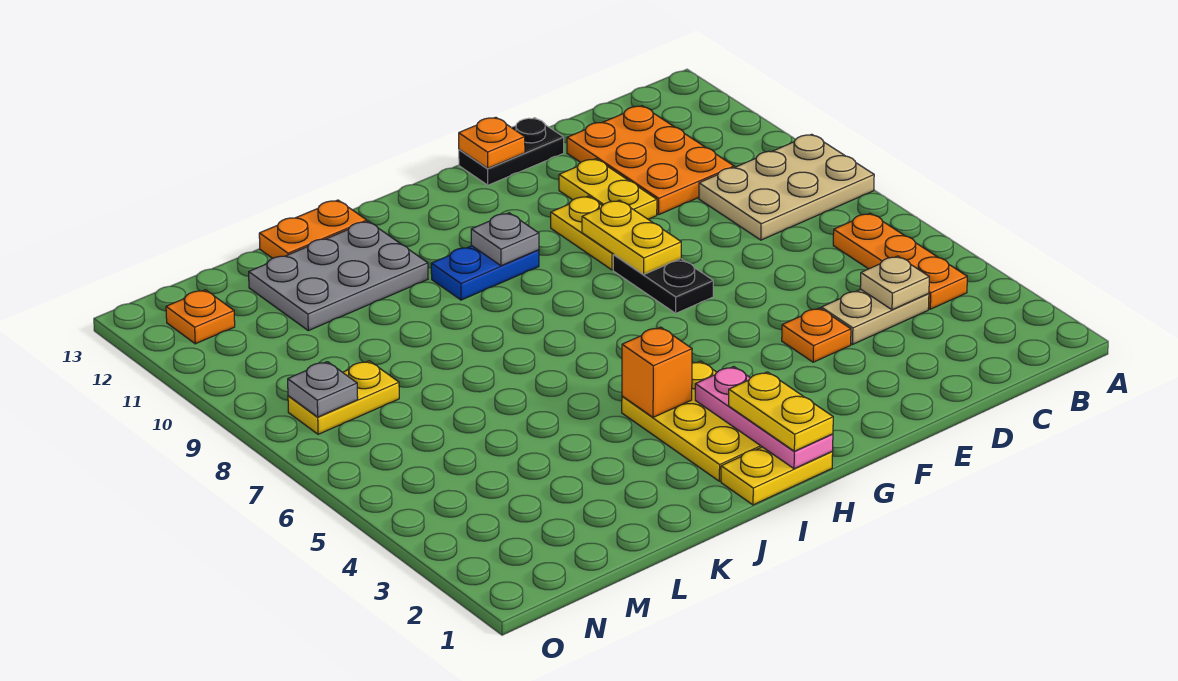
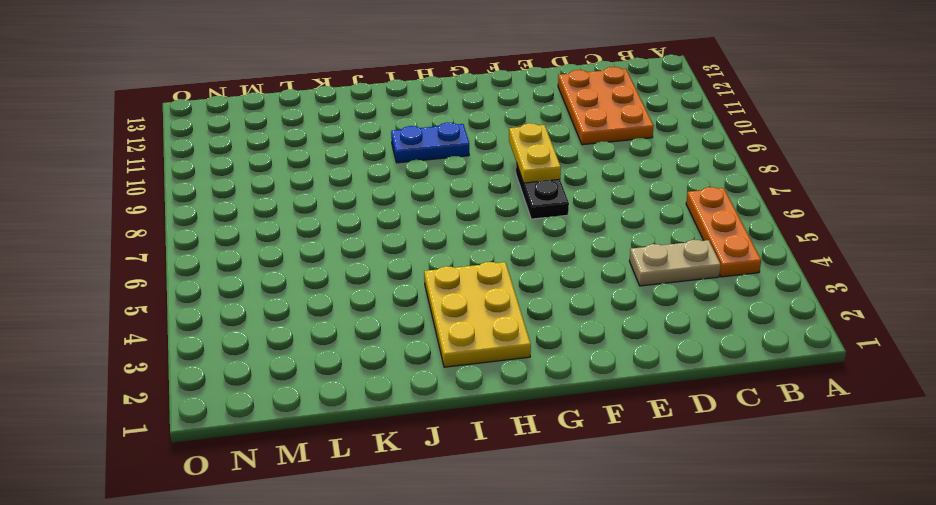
none -> tan 2x3 plate [699,134,874,240]
none -> orange 1x1 plate [782,308,851,362]
none -> yellow 1x2 plate [559,159,657,219]

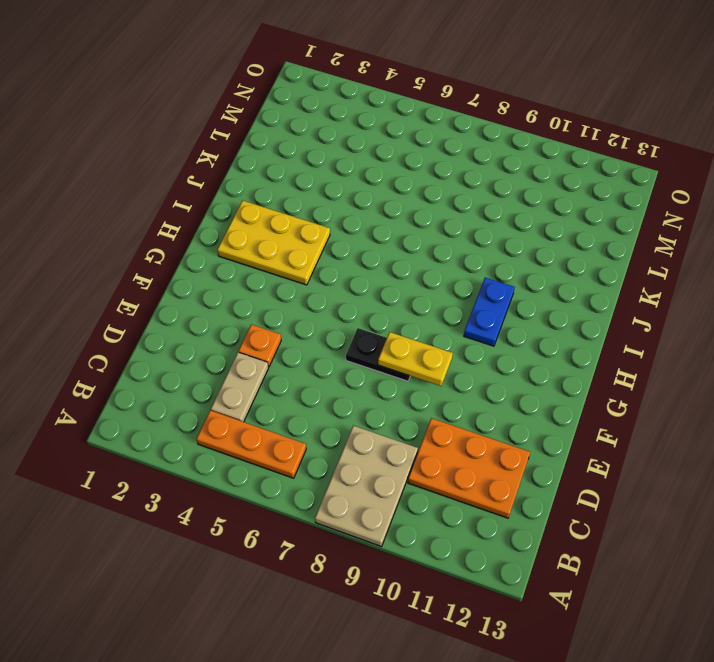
none -> yellow 1x2 plate [559,159,657,219]
none -> black 1x2 plate [459,118,564,185]
none -> yellow 1x2 plate [551,196,614,270]

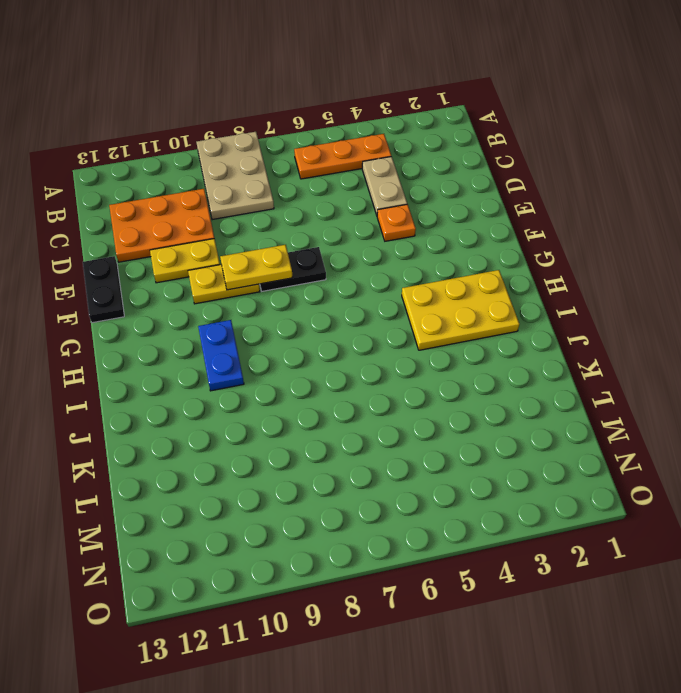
none -> yellow 1x2 plate [721,447,833,505]
none -> grey 2x3 plate [249,221,428,331]
none -> orange 1x2 plate [259,200,367,258]

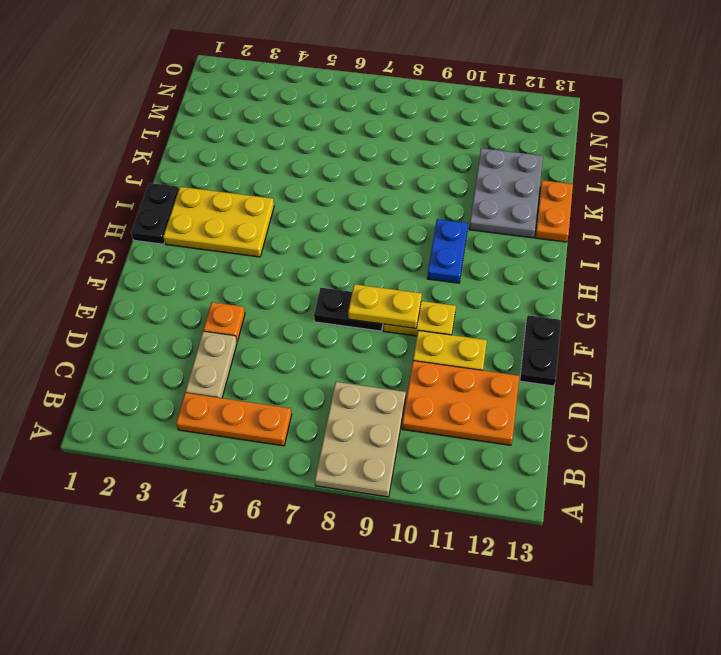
black 1x2 plate [131,183,179,244] -> yellow 1x2 plate [721,447,833,505]
none -> yellow 1x2 plate [288,361,399,434]
none -> orange 1x1 plate [166,290,235,344]
none -> tan 1x1 plate [860,256,929,310]

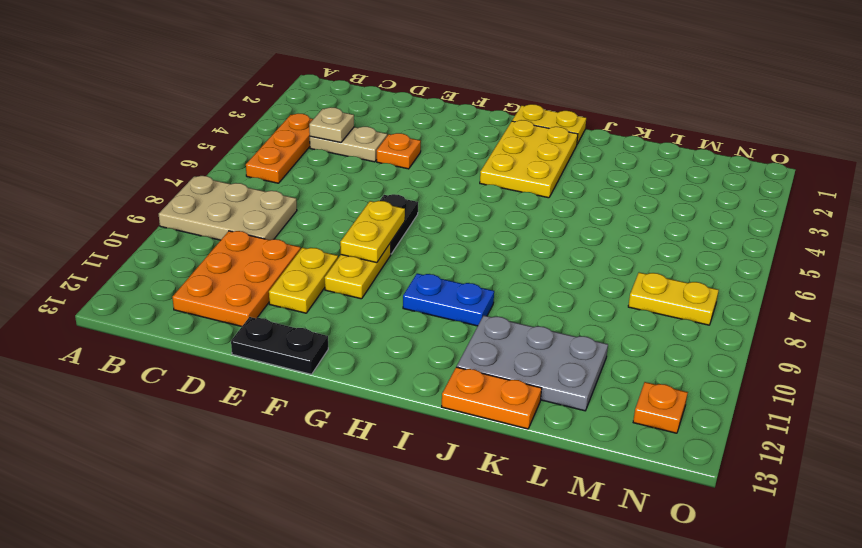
none -> orange 1x1 plate [459,117,525,169]
none -> pink 1x3 plate [695,367,833,469]
none -> grey 1x1 plate [471,213,539,266]

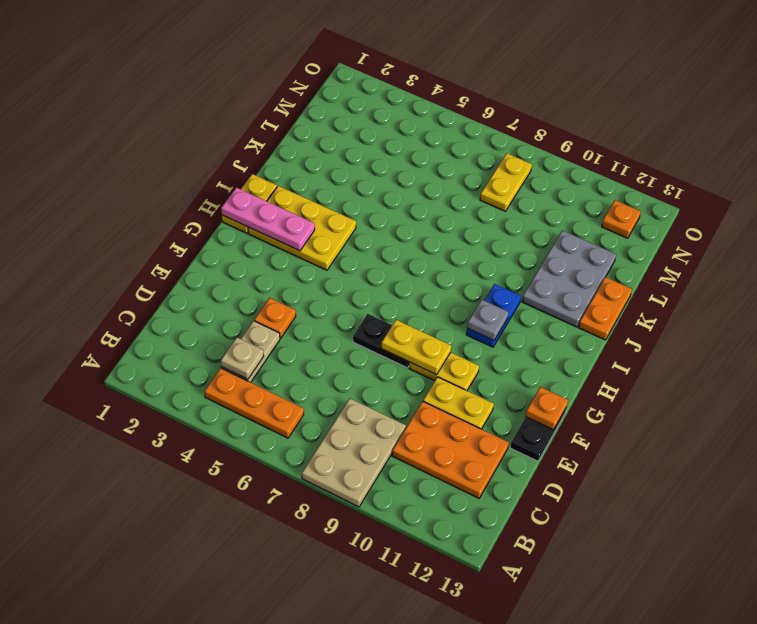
none -> orange 1x1 brick [622,327,692,417]
none -> grey 1x1 plate [288,362,358,417]
none -> yellow 1x2 plate [729,372,833,451]

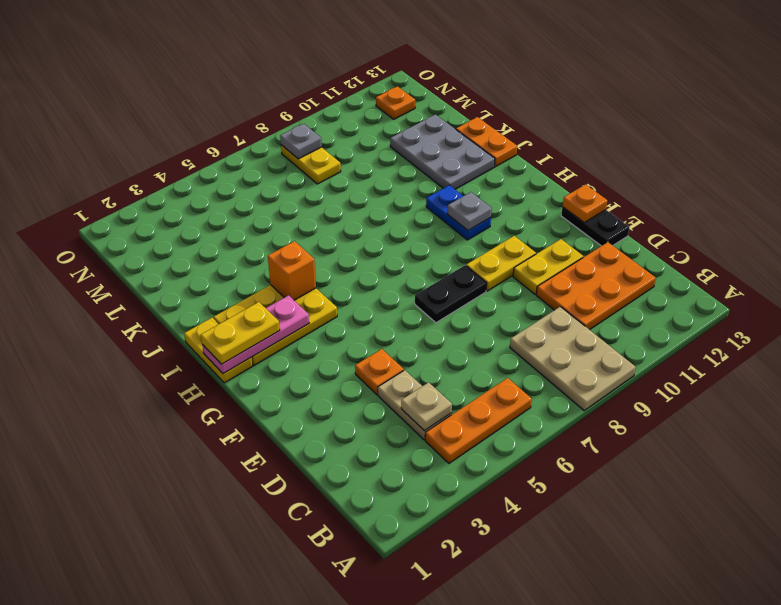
none -> yellow 1x2 plate [582,200,681,274]

